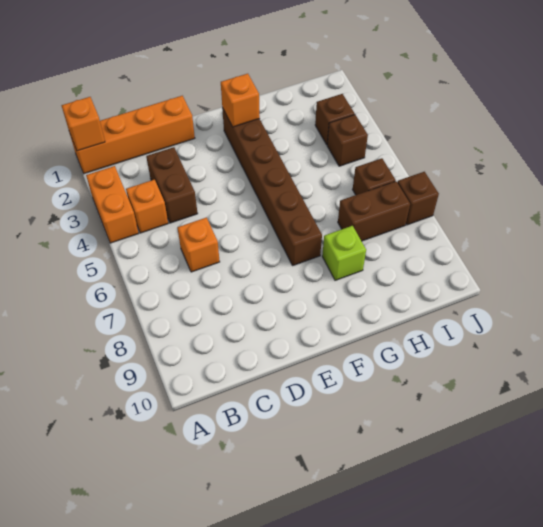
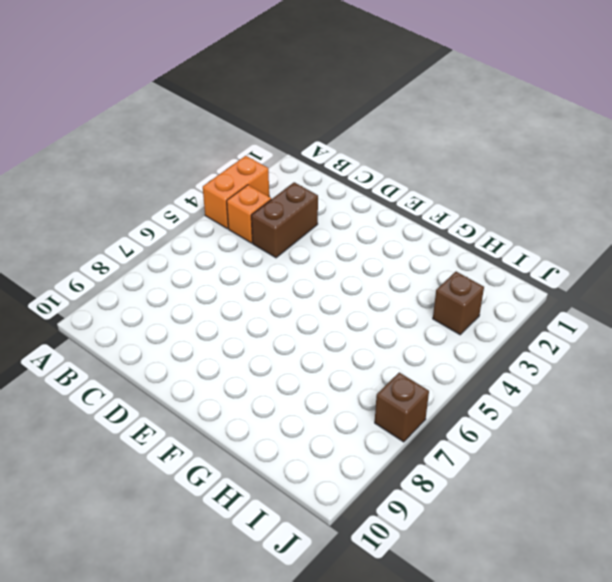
none -> orange 1x4 brick [70,96,195,174]
none -> orange 1x1 brick [177,218,220,272]
none -> brown 1x6 brick [222,108,322,266]

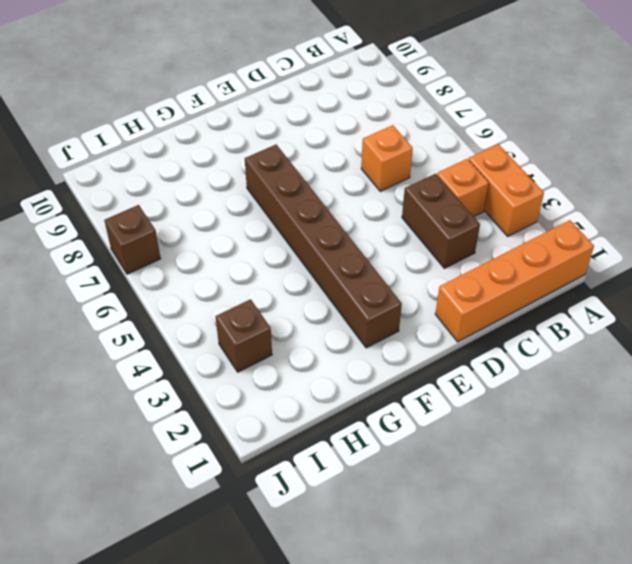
none -> lime 1x1 brick [322,226,366,280]
none -> brown 1x2 brick [338,181,410,241]
none -> brown 1x1 brick [327,115,368,166]

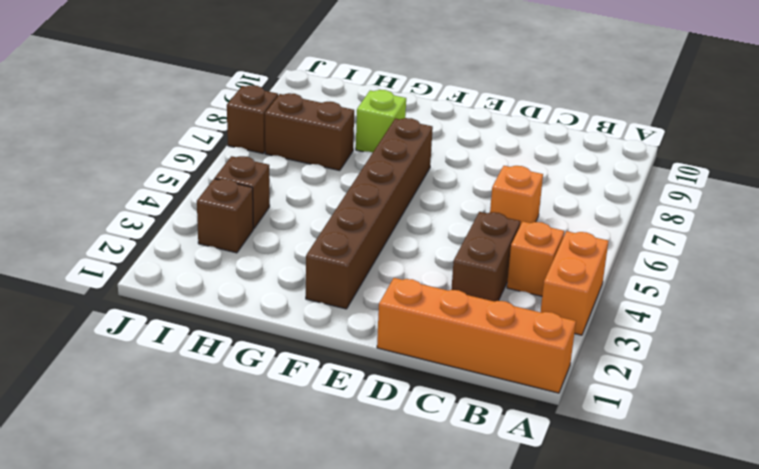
none -> brown 1x1 brick [353,158,396,195]
none -> orange 1x1 brick [62,97,105,151]
none -> orange 1x1 brick [221,74,260,127]

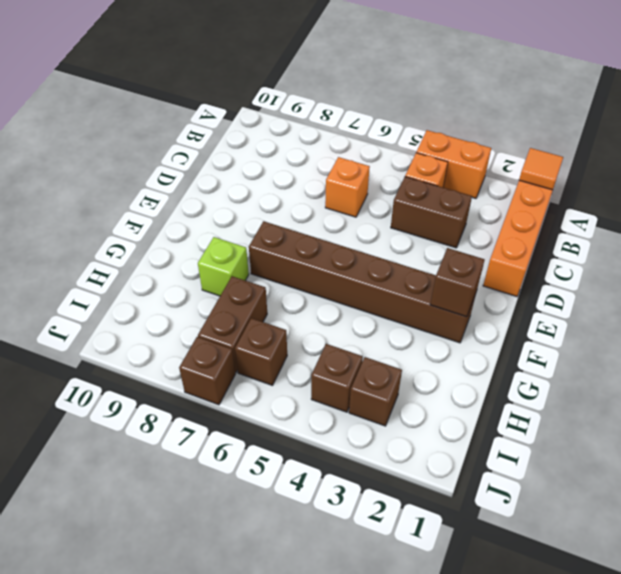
orange 1x1 tile [519,148,563,190] -> orange 1x1 brick [62,97,105,151]
brown 1x1 brick [430,248,484,317] -> orange 1x1 brick [221,74,260,127]

